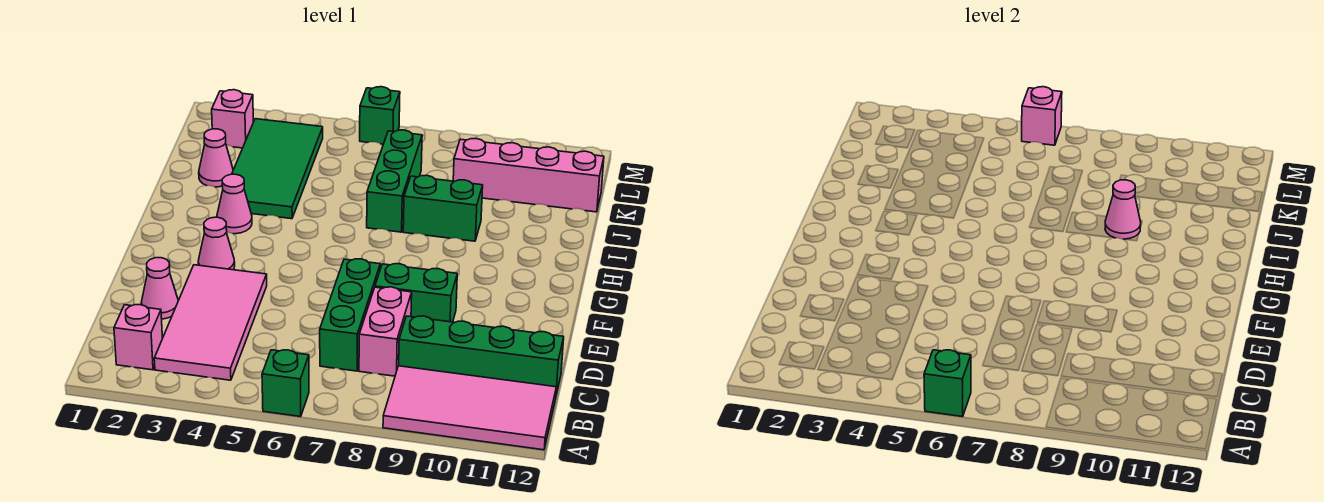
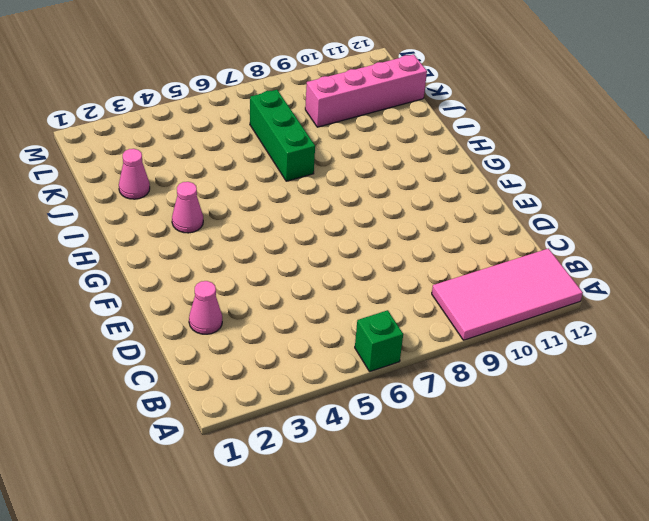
none -> pink 1x1 brick [114,305,163,370]
none -> pink 2x4 tile [154,265,267,380]
none -> green 1x3 brick [320,259,380,371]

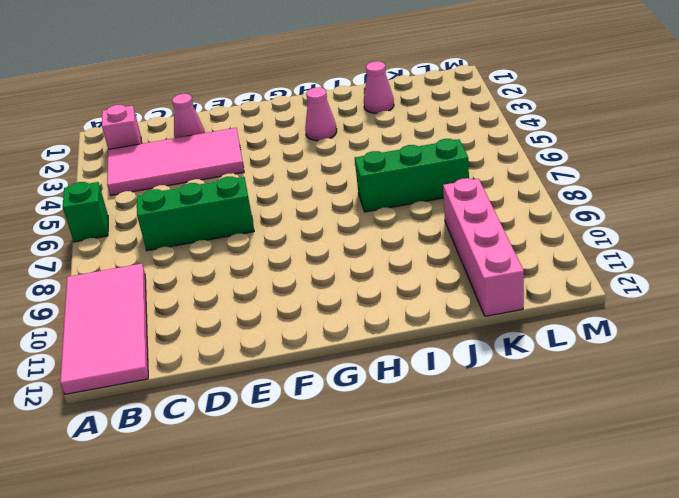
none -> pink 1x2 brick [359,287,412,376]
none -> green 1x4 brick [399,316,564,395]
none -> green 1x2 brick [375,264,457,322]

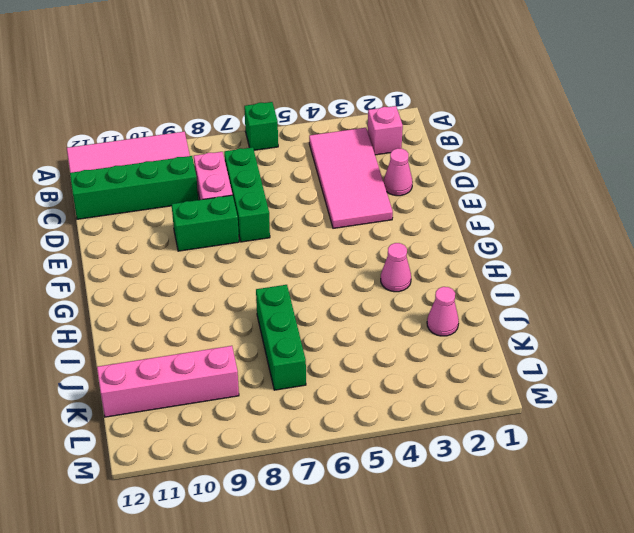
none -> pink 1x1 cone [198,217,235,270]
none -> green 2x4 tile [232,119,323,219]
none -> green 1x2 brick [403,175,483,241]

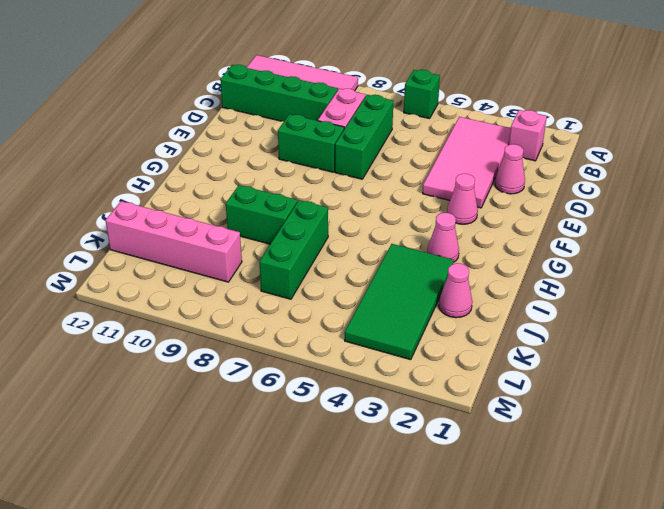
none -> pink 1x1 brick [212,90,253,148]
none -> green 1x1 brick [360,87,400,144]
none -> green 1x1 brick [924,350,971,417]

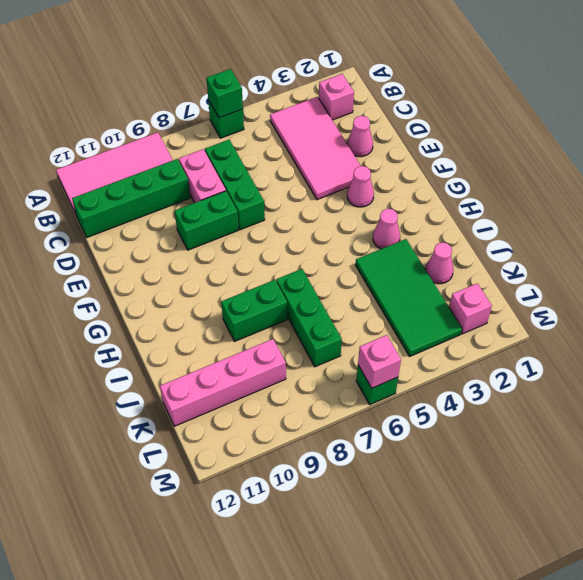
none -> pink 1x1 cone [1105,180,1141,239]

